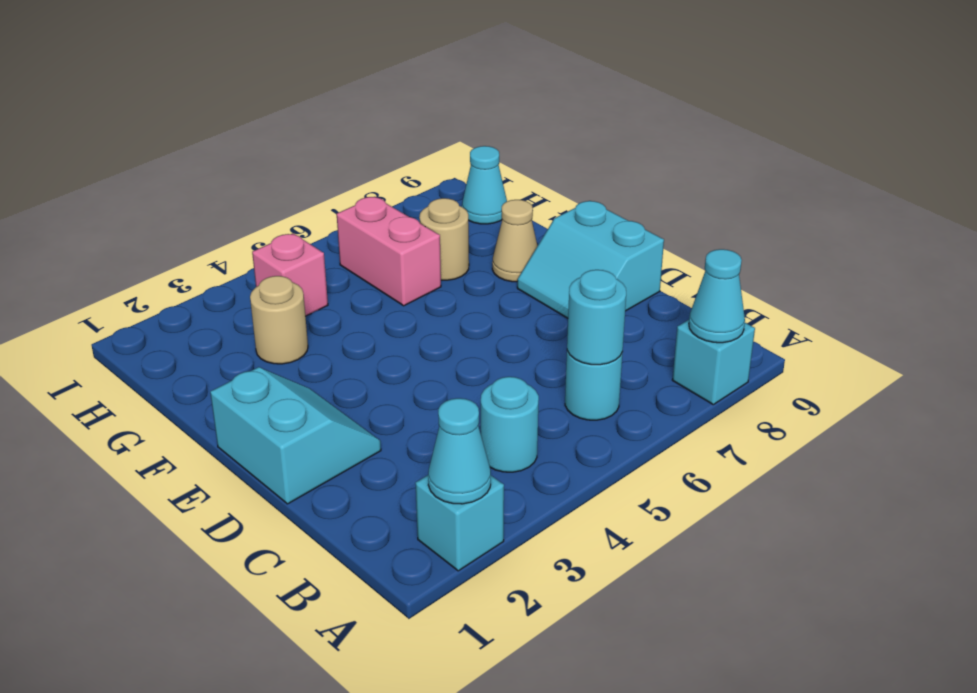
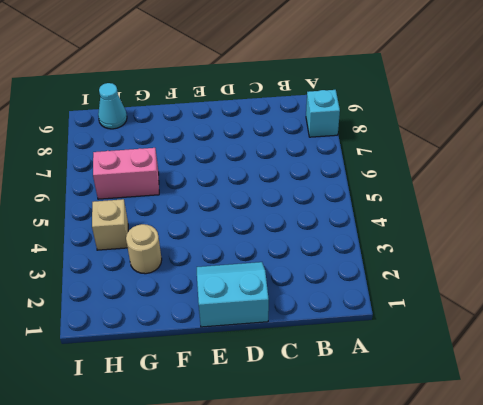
tan 1x1 brick [92,199,128,250] -> pink 1x1 brick [252,233,328,316]
none -> cyan 1x1 brick [416,475,504,571]
none -> cyan 1x1 round brick [481,377,539,472]
none -> cyan 1x1 round brick [565,351,622,420]

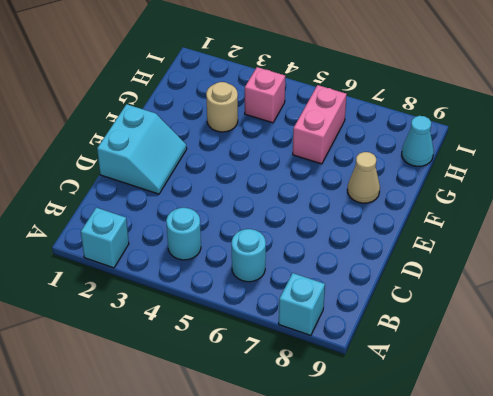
none -> cyan 2x2 slope [517,201,664,318]
none -> tan 1x1 round brick [419,198,469,280]
none -> cyan 1x1 cone [428,398,491,504]

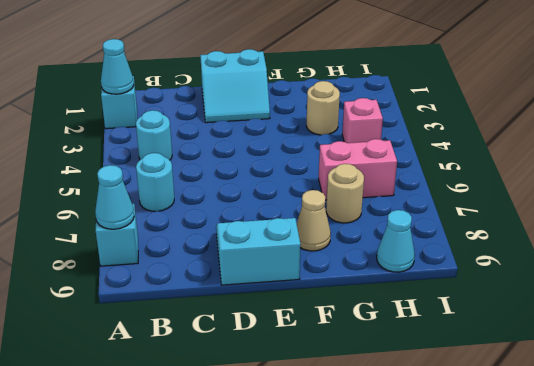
none -> cyan 1x1 round brick [567,270,626,365]

